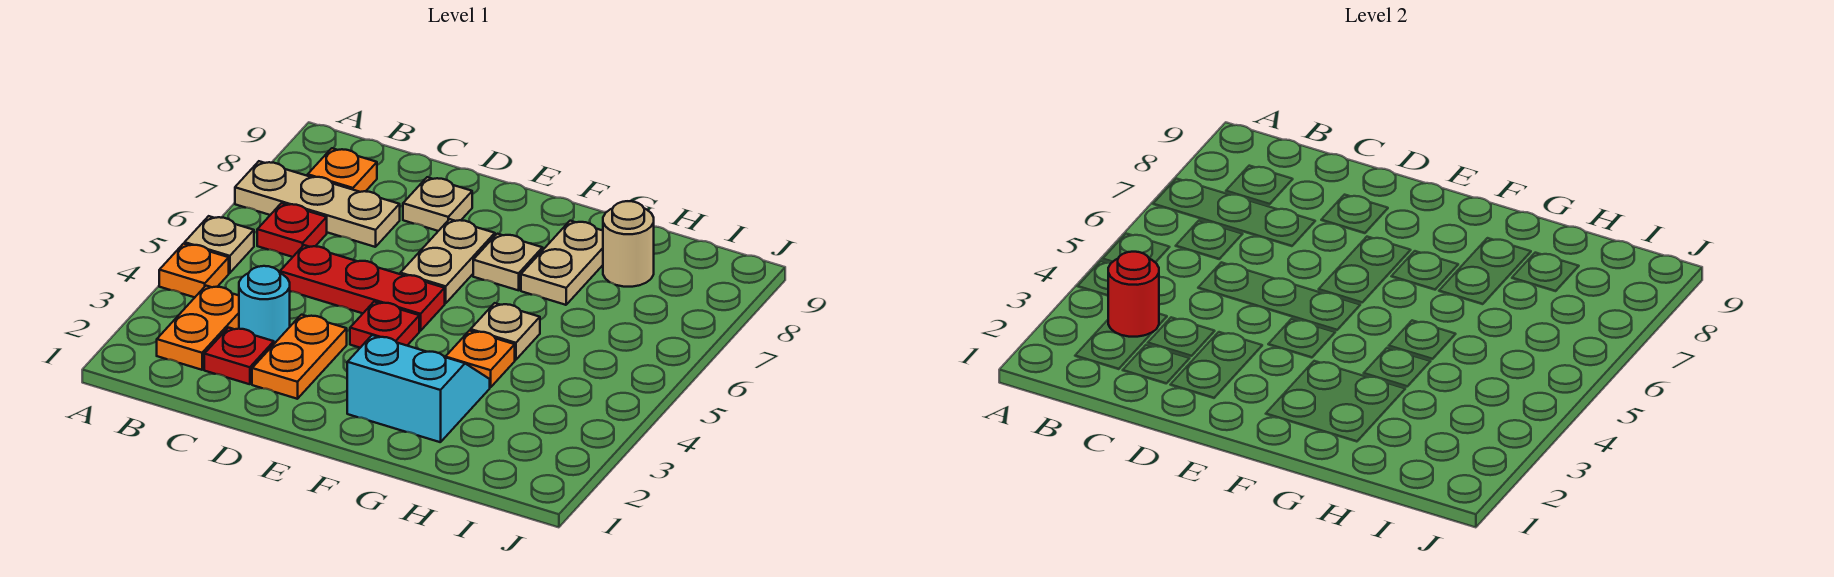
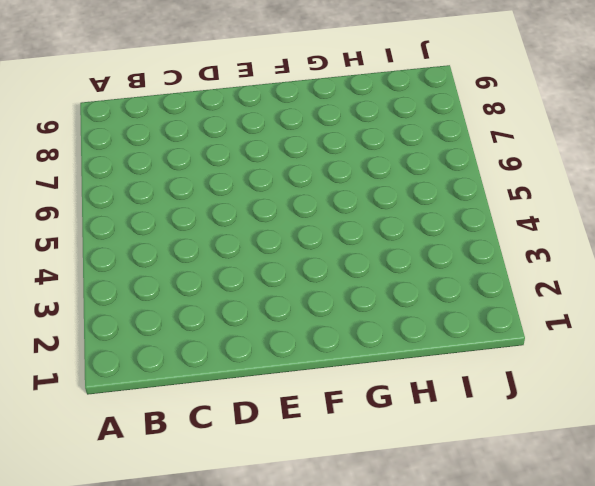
none -> orange 1x1 plate [159,244,229,297]
none -> tan 1x1 plate [185,216,254,273]
none -> tan 1x3 plate [235,161,400,247]

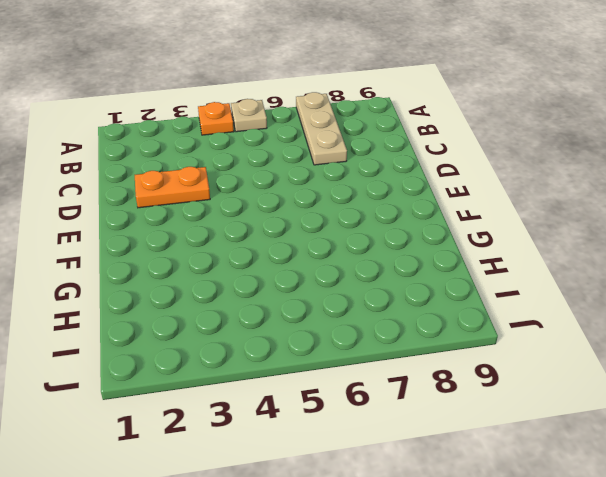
none -> orange 1x2 plate [157,286,239,370]
none -> red 1x1 plate [257,203,327,257]
none -> orange 1x1 plate [308,148,377,192]

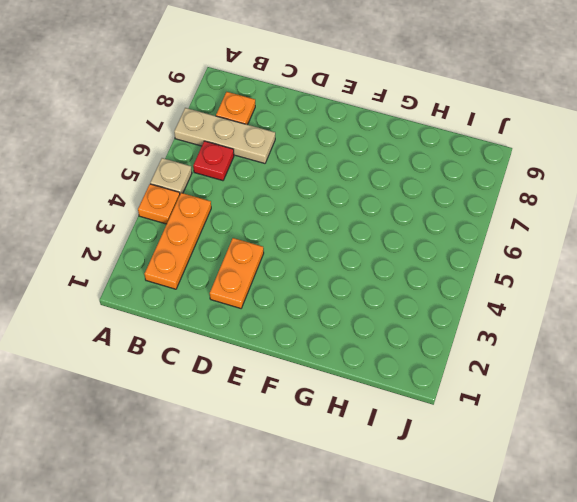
orange 1x3 plate [145,193,211,289] -> orange 1x2 plate [157,286,239,370]
none -> red 1x1 plate [204,328,274,384]
none -> cyan 1x1 round brick [239,266,290,344]
none -> red 1x3 plate [280,245,445,331]

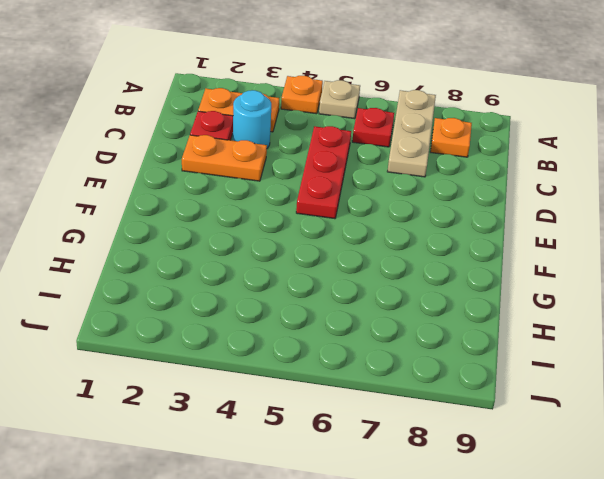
none -> tan 1x1 plate [403,177,472,231]
none -> red 1x1 plate [350,302,419,348]
none -> tan 1x2 plate [400,219,495,303]

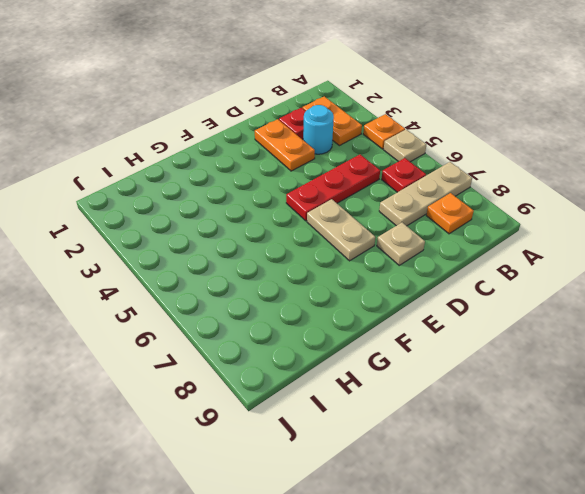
none -> red 1x1 plate [350,302,419,348]
none -> cyan 2x2 slope [347,335,490,442]
none -> tan 1x1 plate [473,234,543,290]

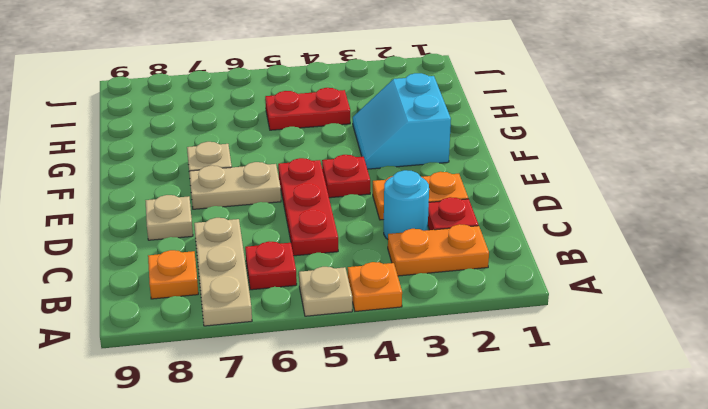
red 1x2 plate [265,88,350,130] -> none
none -> orange 1x1 plate [446,331,515,387]
none -> tan 1x1 plate [471,303,540,360]
none -> tan 1x2 plate [521,221,603,305]

